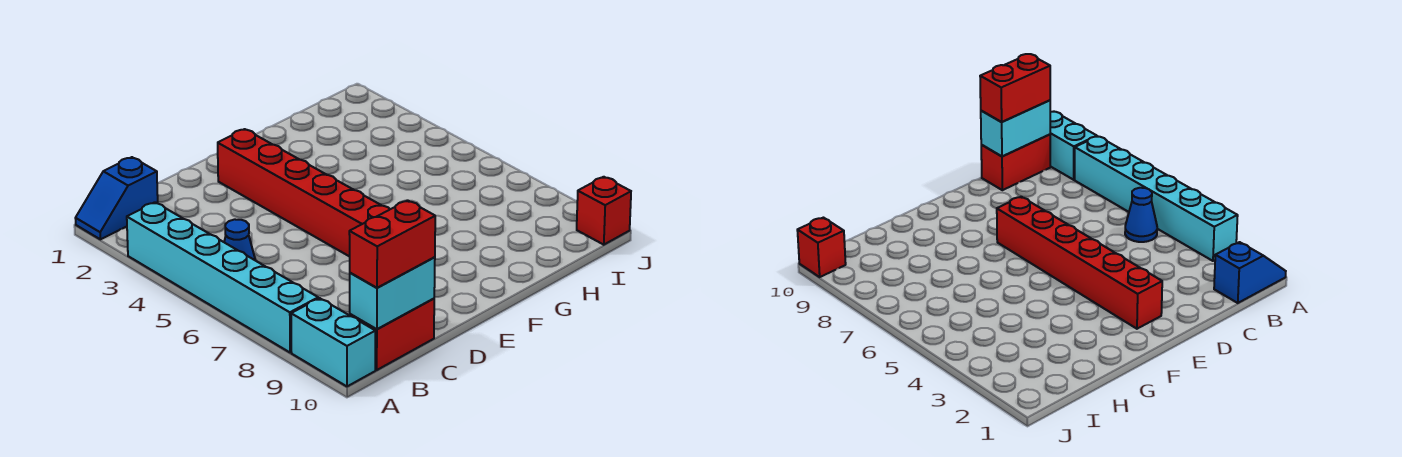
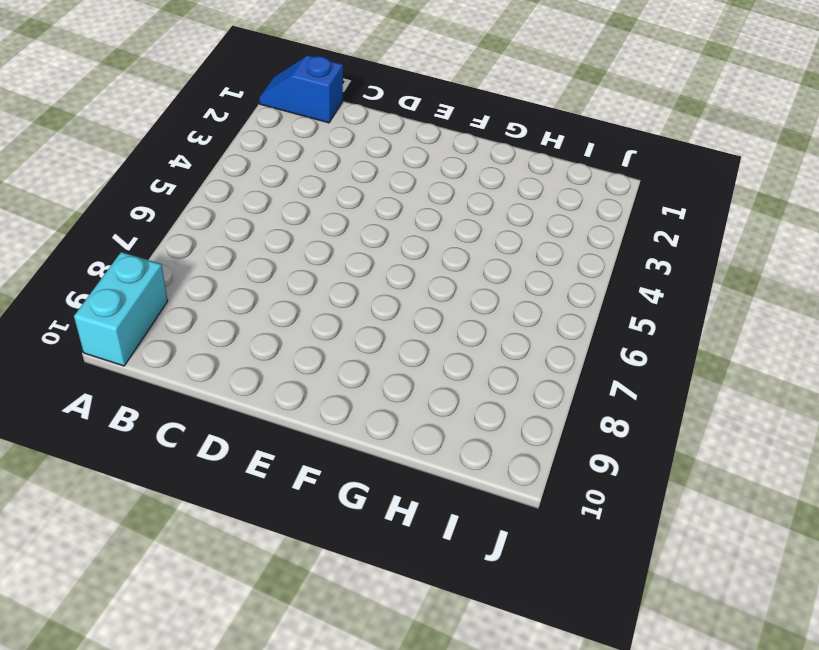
none -> cyan 1x6 brick [127,202,318,353]
none -> blue 1x1 cone [224,219,255,260]

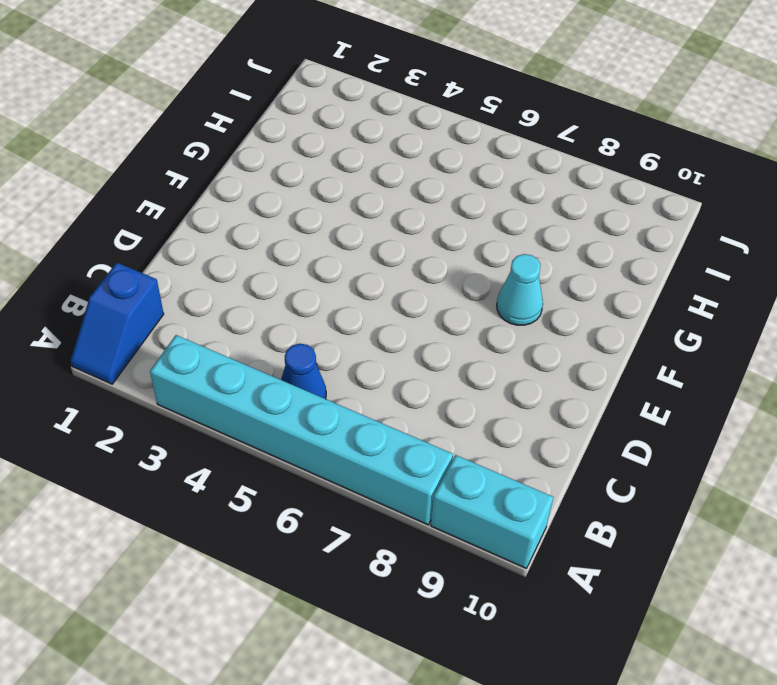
cyan 1x1 cone [497,254,543,325] -> none
none -> red 1x2 brick [350,299,434,370]
none -> red 1x6 brick [218,129,390,257]

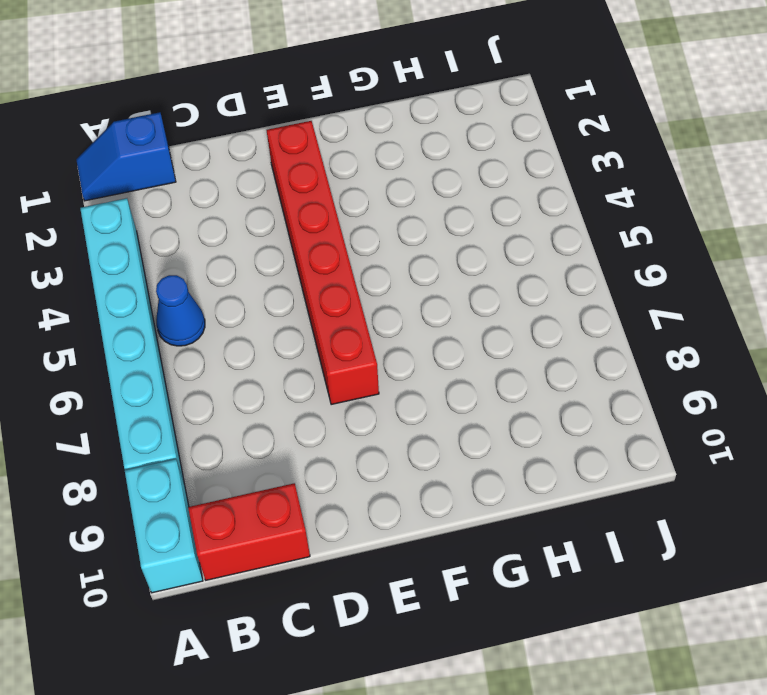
none -> red 1x1 brick [577,177,631,245]
none -> cyan 1x2 brick [350,257,435,329]

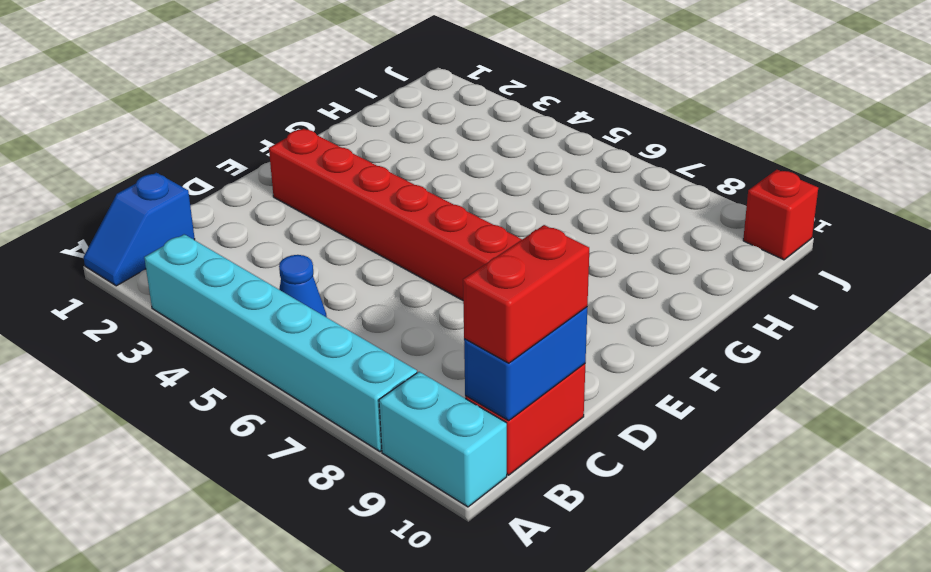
blue 1x2 brick [464,307,587,420] -> cyan 1x2 brick [350,257,435,329]

